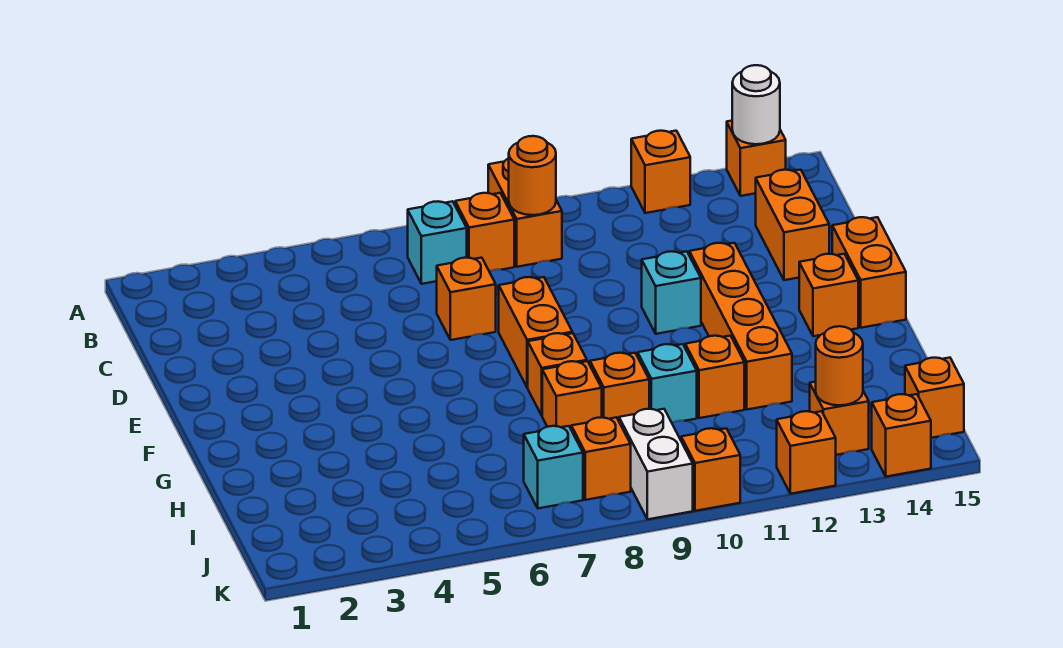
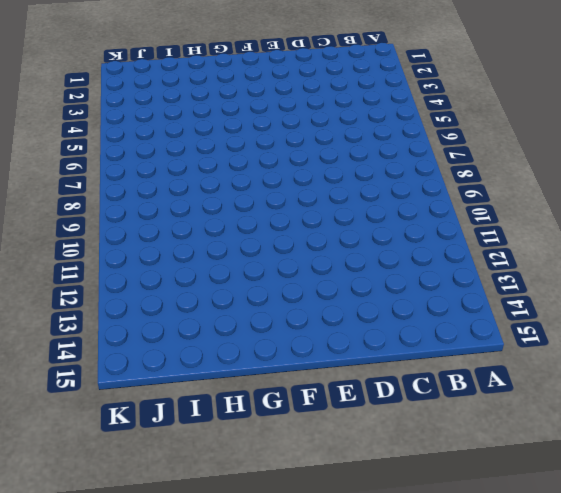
none -> orange 1x2 brick [488,158,562,267]
none -> orange 1x1 brick [631,131,690,213]
none -> orange 1x1 brick [727,121,786,196]

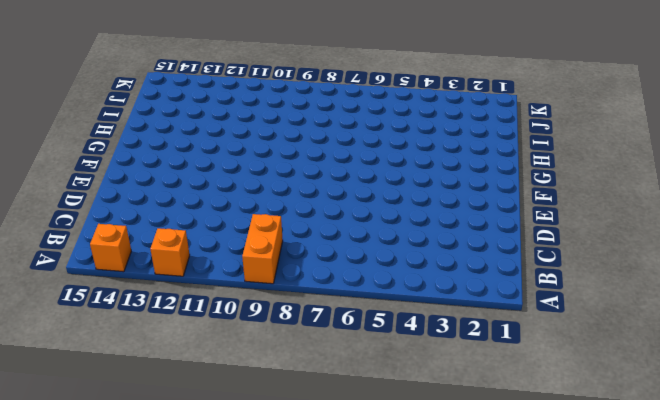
none -> cyan 1x1 brick [408,201,467,284]
none -> orange 1x1 brick [455,193,514,272]
none -> orange 1x2 brick [756,170,829,280]

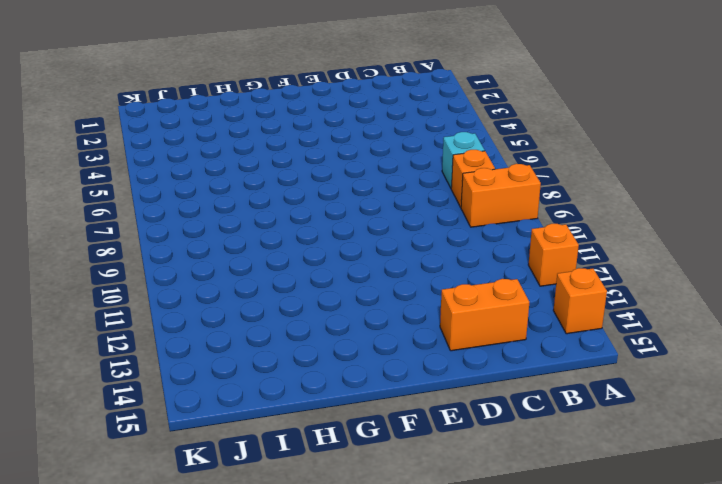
none -> orange 1x1 brick [437,258,496,340]
none -> orange 1x2 brick [499,277,572,388]
none -> cyan 1x1 brick [642,251,701,334]

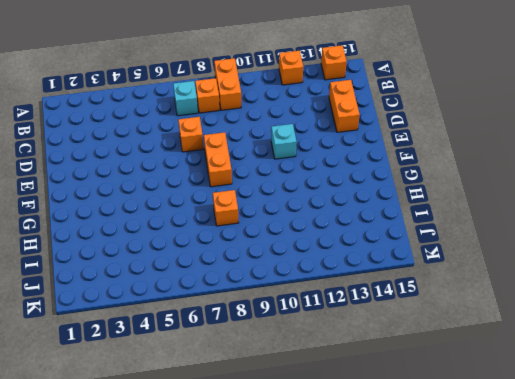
none -> orange 1x4 brick [689,243,792,410]
none -> orange 1x2 brick [832,217,906,328]
none -> orange 1x1 brick [799,254,858,336]

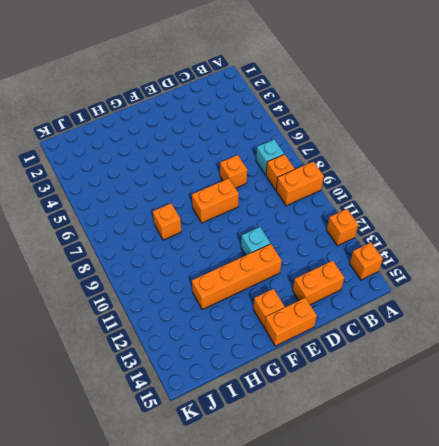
none -> orange 1x1 brick [528,333,587,415]
none -> orange 1x1 brick [590,353,649,421]
none -> cyan 1x1 brick [638,344,697,422]

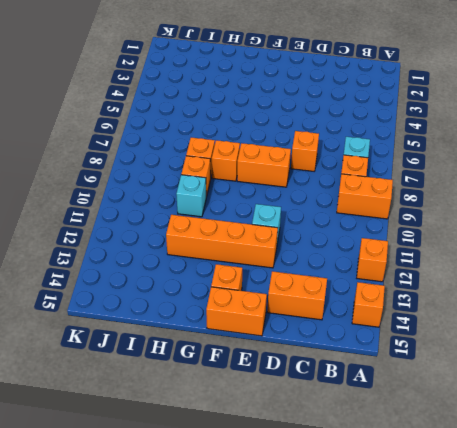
none -> orange 1x1 brick [685,336,744,418]
none -> cyan 1x1 brick [524,426,583,508]
none -> orange 1x1 brick [571,417,631,500]

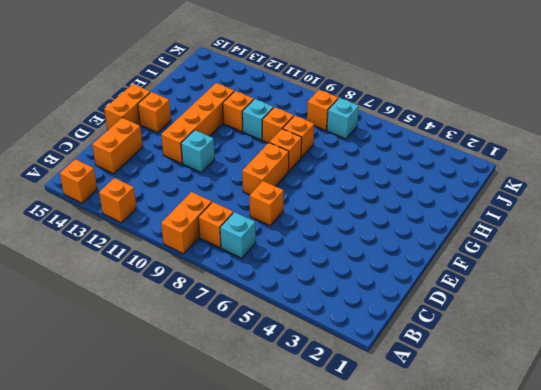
none -> white 1x2 brick [619,409,693,519]
none -> orange 1x1 brick [810,382,869,455]
none -> orange 1x1 brick [905,358,964,438]

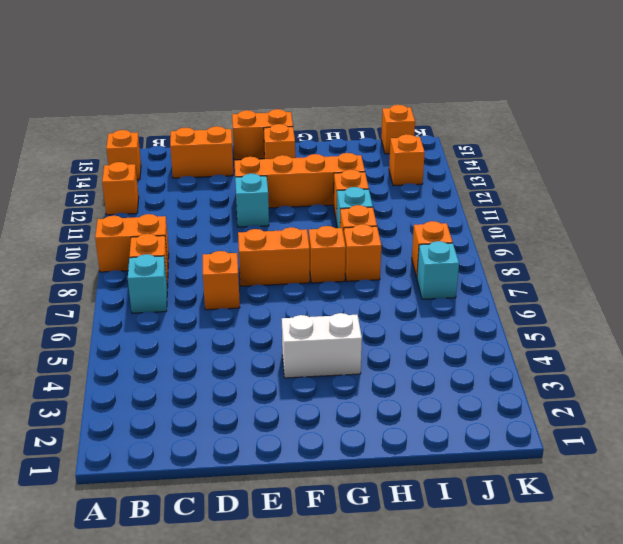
white 1x2 brick [282,313,362,378] -> white 1x2 brick moved to [619,409,693,519]
none -> orange 1x1 brick [681,428,740,511]
none -> orange 1x1 brick [777,411,836,494]
none -> orange 1x1 brick [872,394,931,477]

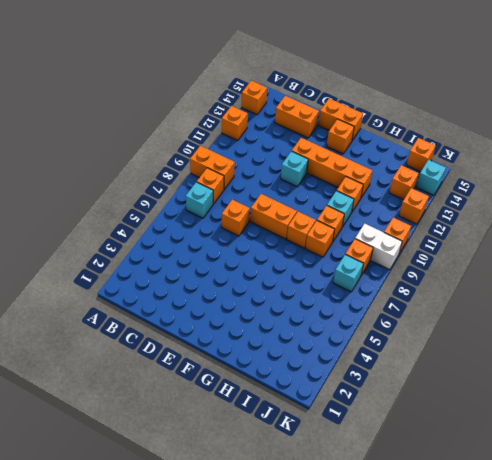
cyan 1x1 brick [417,160,446,195] -> orange 1x1 brick [872,394,931,477]
none -> white 1x1 round brick [732,65,780,144]
none -> orange 1x1 round brick [509,136,556,215]
none -> orange 1x1 round brick [816,326,863,405]

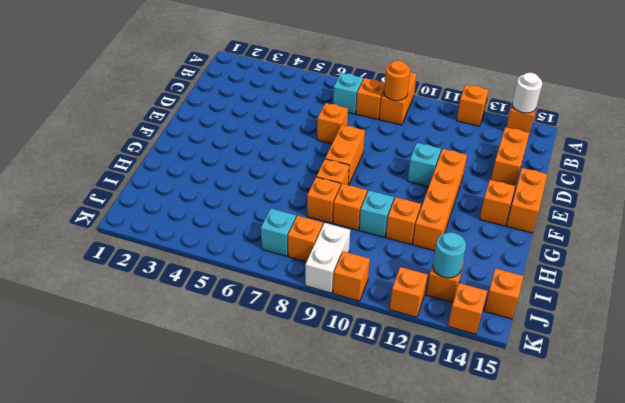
cyan 1x1 round brick [433,232,466,278] -> orange 1x1 round brick [816,326,863,405]

